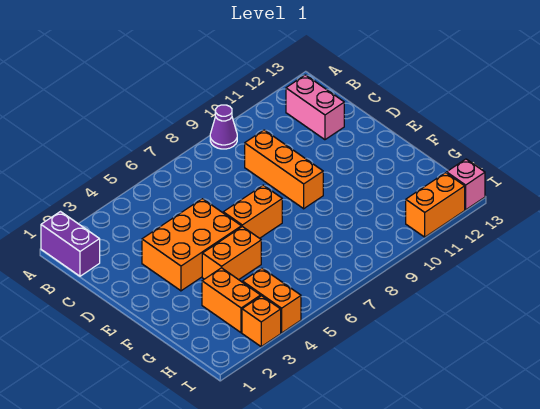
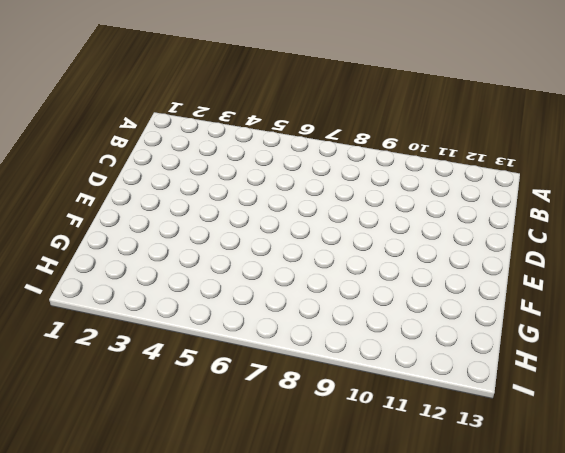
none -> purple 1x2 brick [41,212,100,276]
none -> purple 1x1 cone [210,105,237,149]
none -> pink 1x2 brick [286,75,344,140]

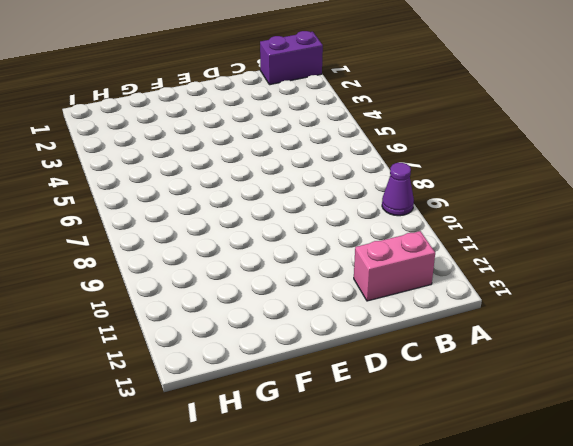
none -> orange 1x3 brick [245,130,323,209]
none -> orange 2x3 brick [142,199,241,291]
none -> orange 1x2 brick [223,185,282,238]

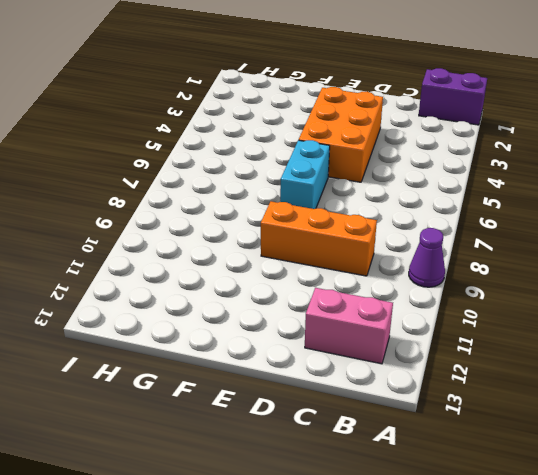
cyan 1x2 brick [280,140,330,209] -> orange 1x2 brick [223,185,282,238]
none -> orange 1x2 brick [202,227,261,280]
none -> orange 1x2 brick [202,268,261,333]
none -> orange 1x2 brick [243,268,301,333]

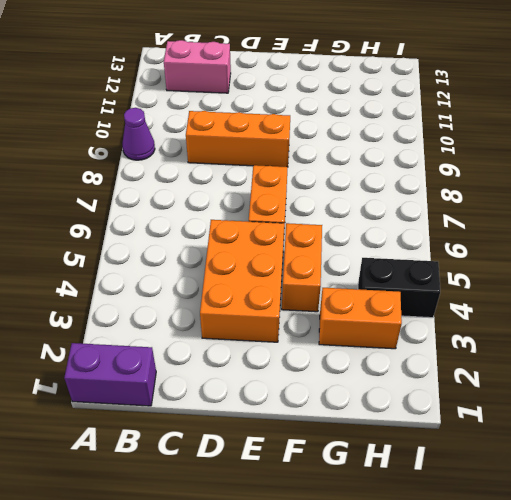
black 1x2 brick [358,258,440,318] -> orange 1x2 brick [243,268,301,333]
none -> orange 1x1 brick [242,296,281,347]
none -> orange 1x2 brick [406,173,465,237]
none -> pink 1x1 brick [447,159,485,210]

